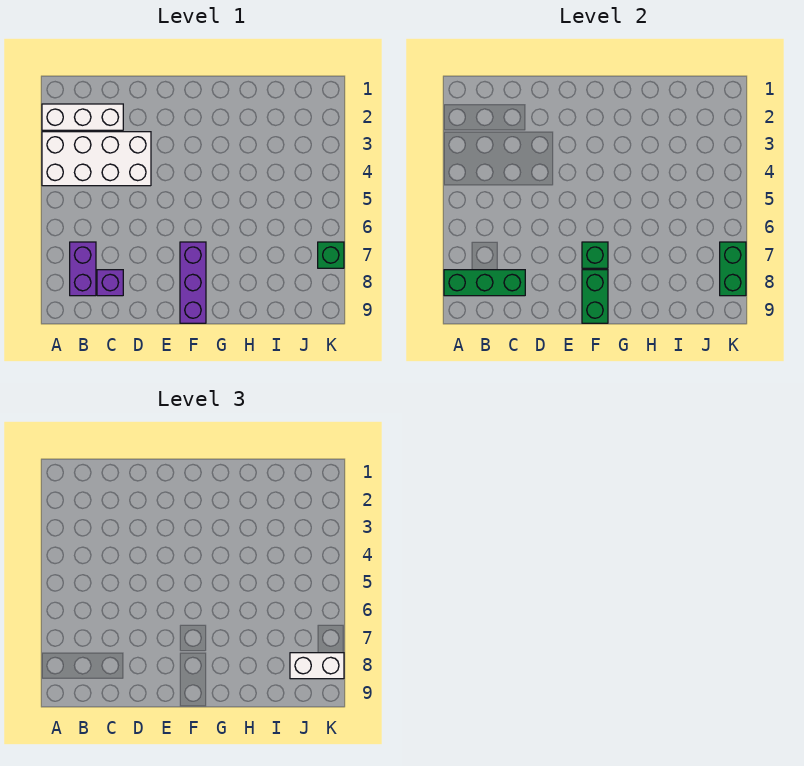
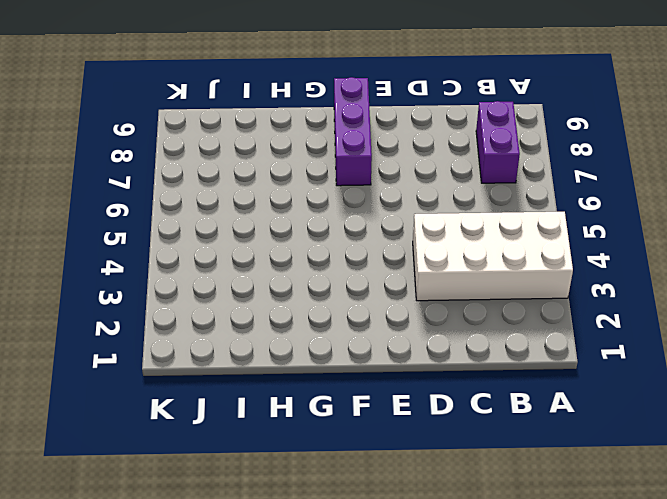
none -> white 1x3 brick [42,104,123,130]
none -> purple 1x1 brick [97,270,123,296]

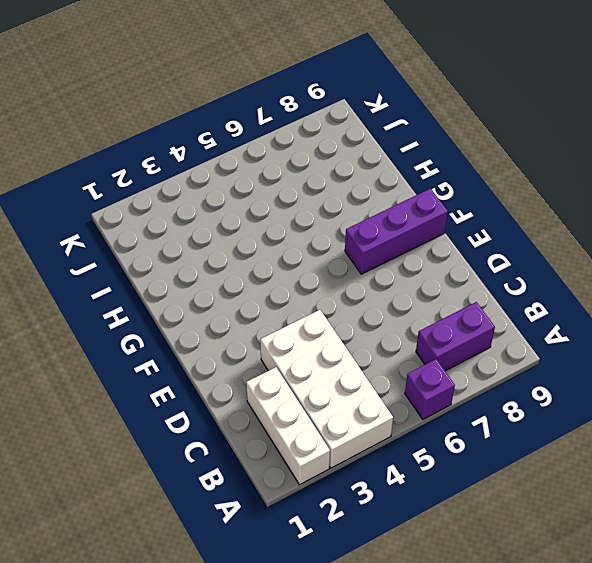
purple 1x1 brick [405,359,455,419] -> purple 1x1 brick moved to [97,270,123,296]
none -> green 1x1 brick [318,242,344,268]
none -> green 1x3 brick [444,270,525,296]

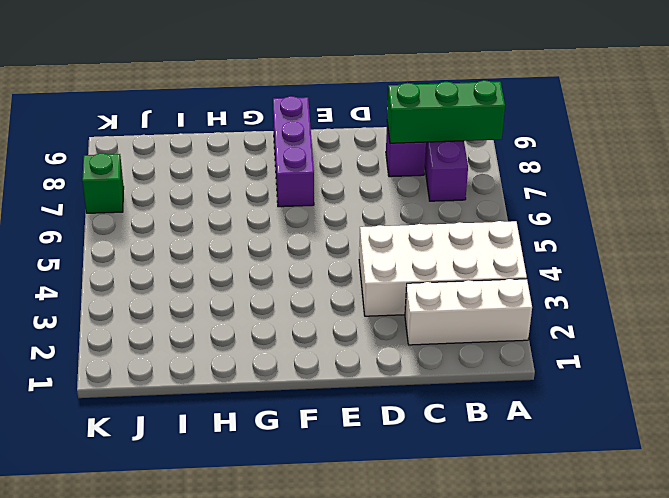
none -> green 1x1 brick [582,242,608,268]
none -> green 1x2 brick [582,270,608,323]

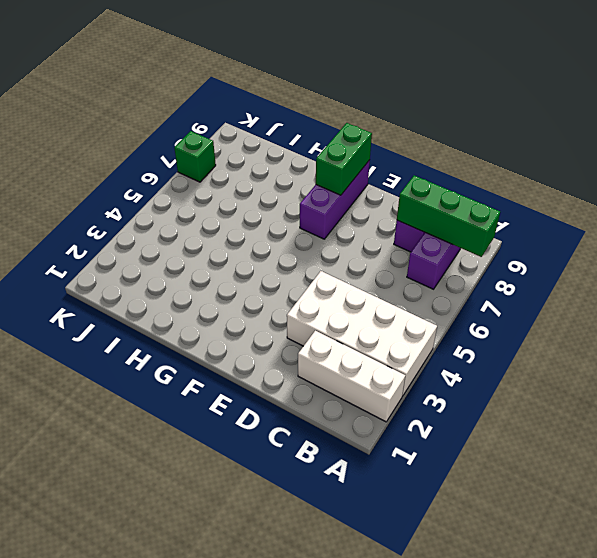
none -> green 1x1 brick [582,242,608,268]
none -> green 1x2 brick [720,242,746,296]

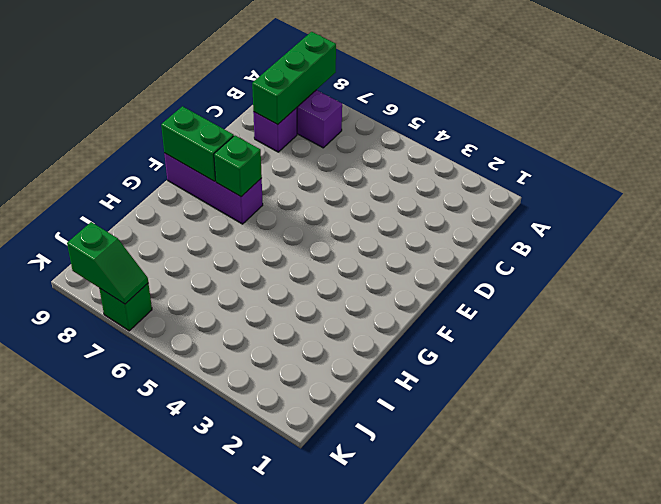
green 1x2 slope [67,222,148,304] -> green 1x2 brick [720,242,746,296]
none -> white 1x3 brick [42,104,123,130]
none -> white 2x4 brick [42,132,151,186]

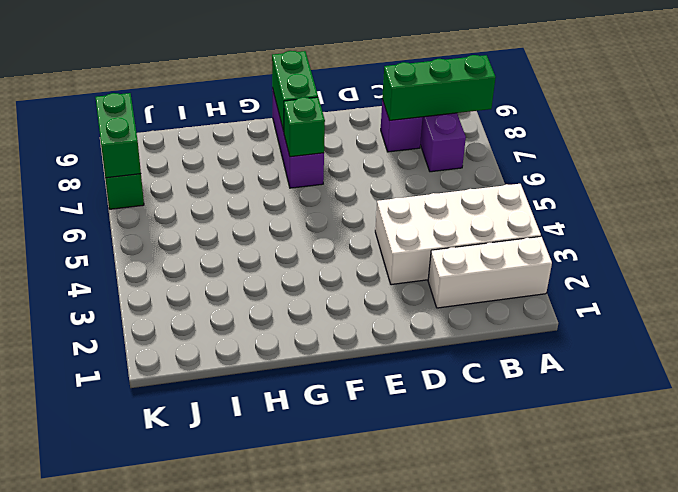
none -> white 1x2 brick [290,653,344,679]

